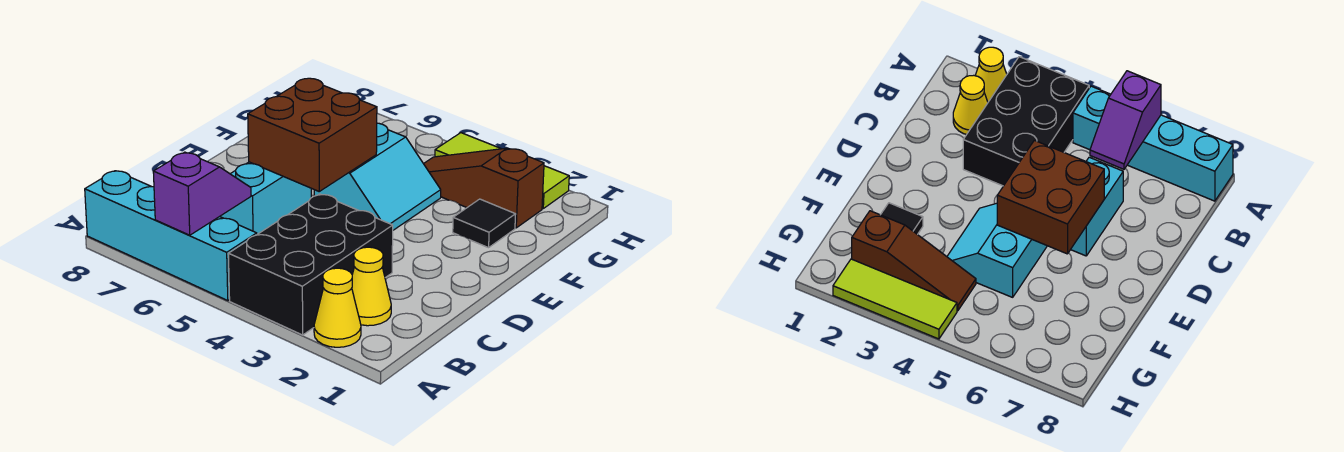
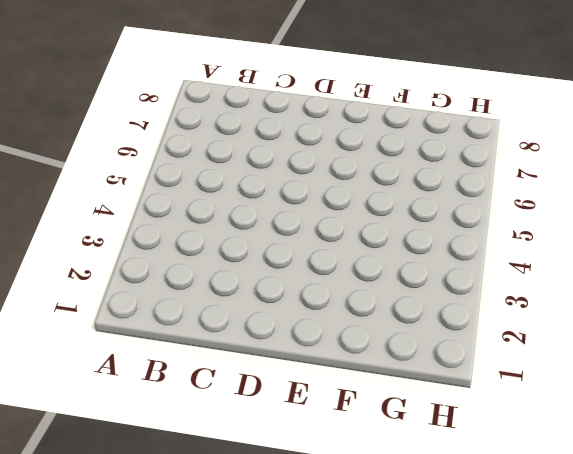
none -> yellow 1x1 cone [314,268,361,347]
none -> black 2x3 brick [228,194,393,335]

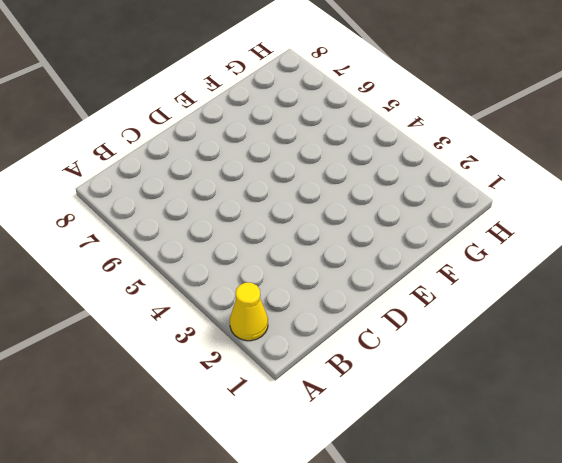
none -> black 2x3 brick [228,194,393,335]
none -> cyan 1x4 brick [85,171,257,300]

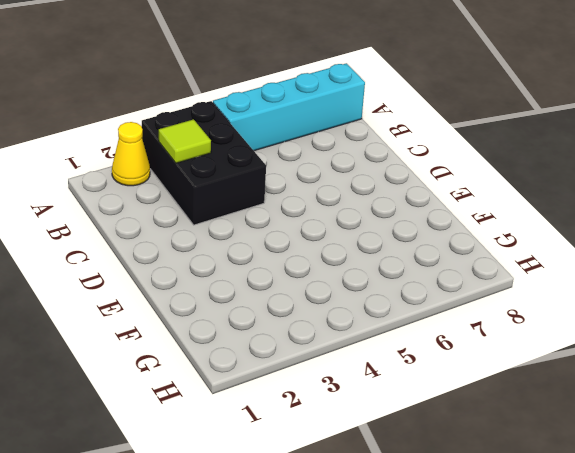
lime 1x1 tile [159,119,211,163] -> none
none -> yellow 1x1 cone [352,247,391,326]
none -> cyan 1x2 brick [220,162,311,234]

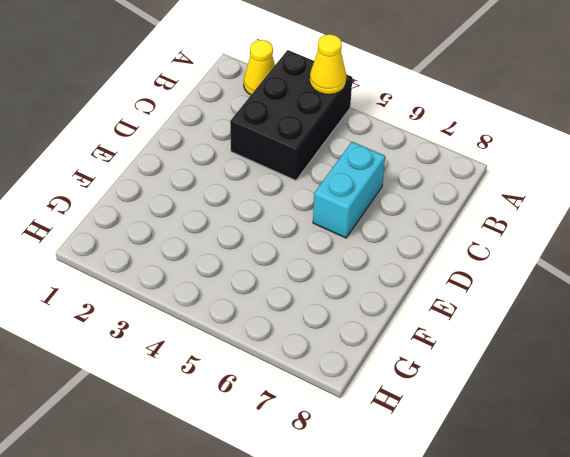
yellow 1x1 cone [310,34,346,94] -> yellow 1x1 cone moved to [352,247,391,326]
none -> cyan 1x4 brick [85,171,257,300]
none -> cyan 2x2 slope [314,123,441,230]

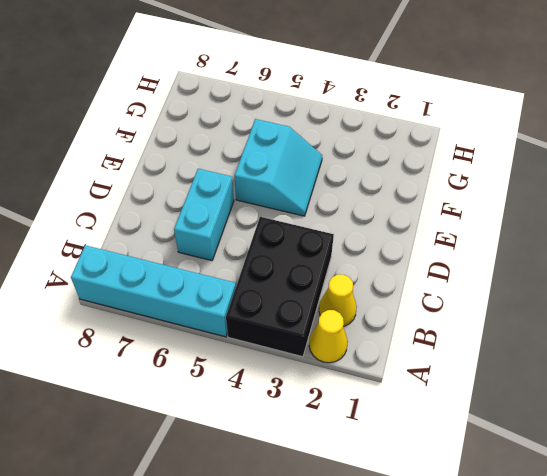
none -> black 1x1 tile [453,199,516,248]
none -> brown 1x3 slope [424,148,544,228]

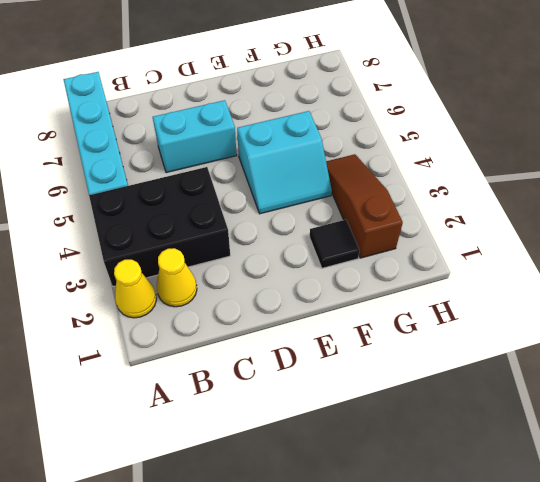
none -> lime 1x3 tile [435,133,569,209]
none -> purple 1x2 slope [153,152,251,235]

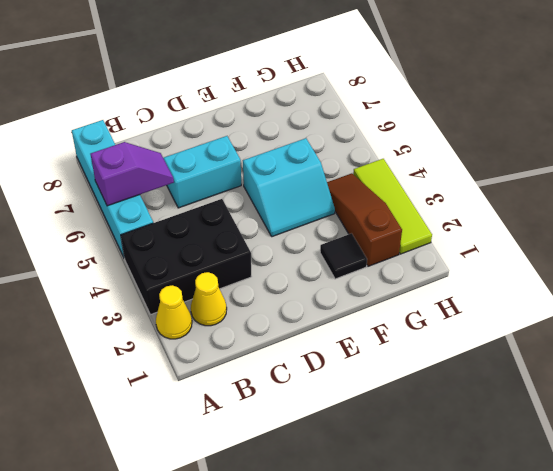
none -> brown 2x2 brick [248,78,377,191]

